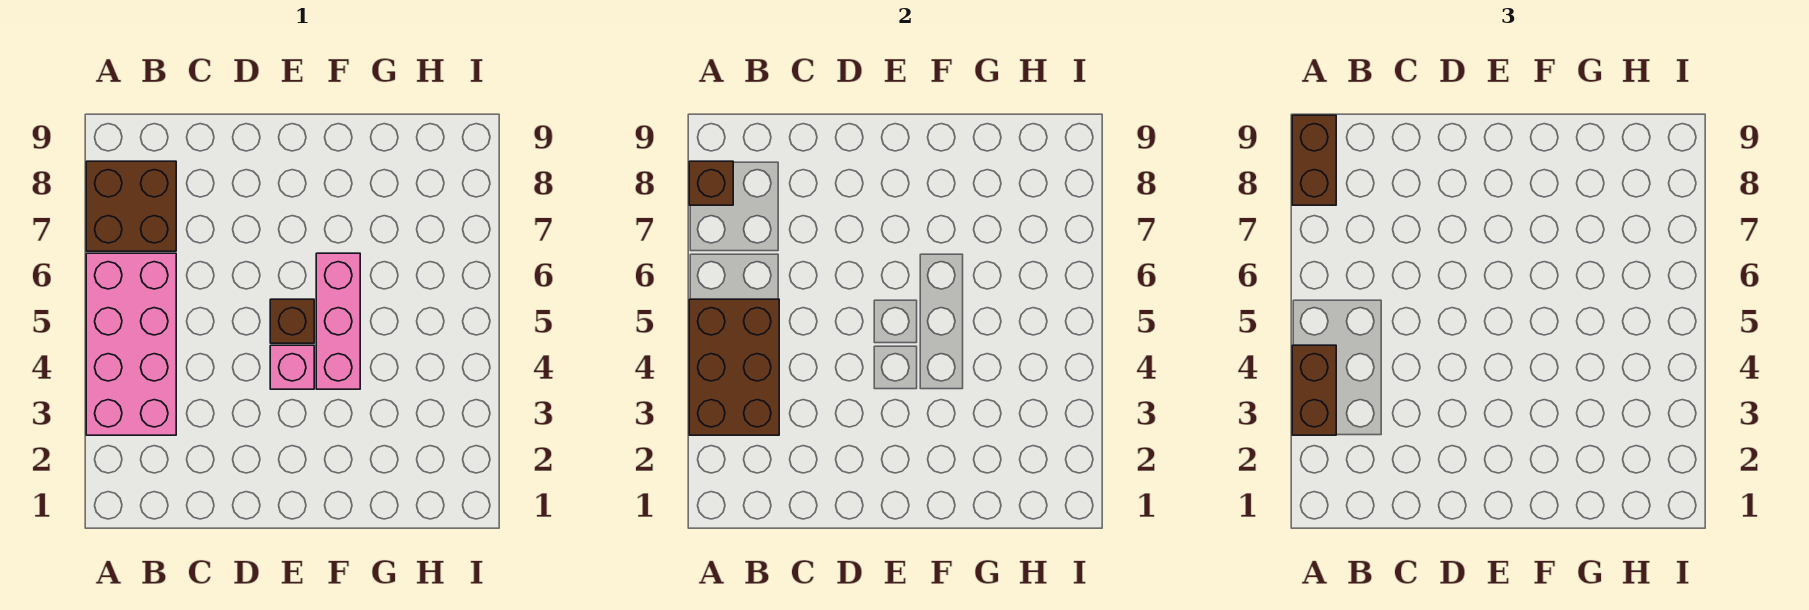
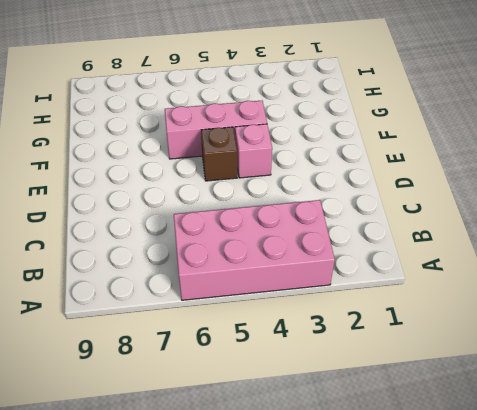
none -> brown 2x2 brick [86,161,176,251]
none -> brown 2x3 brick [689,299,779,435]

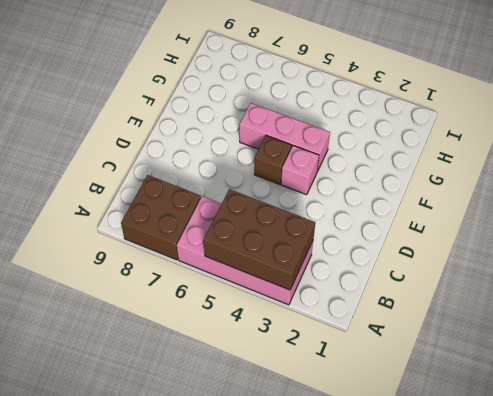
none -> brown 1x1 brick [689,161,733,205]
none -> brown 1x2 brick [1292,345,1336,435]

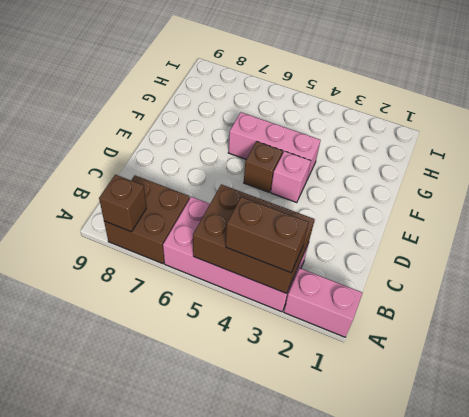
pink 1x2 brick [284,268,363,337] -> none
none -> brown 1x2 brick [1292,115,1336,205]

